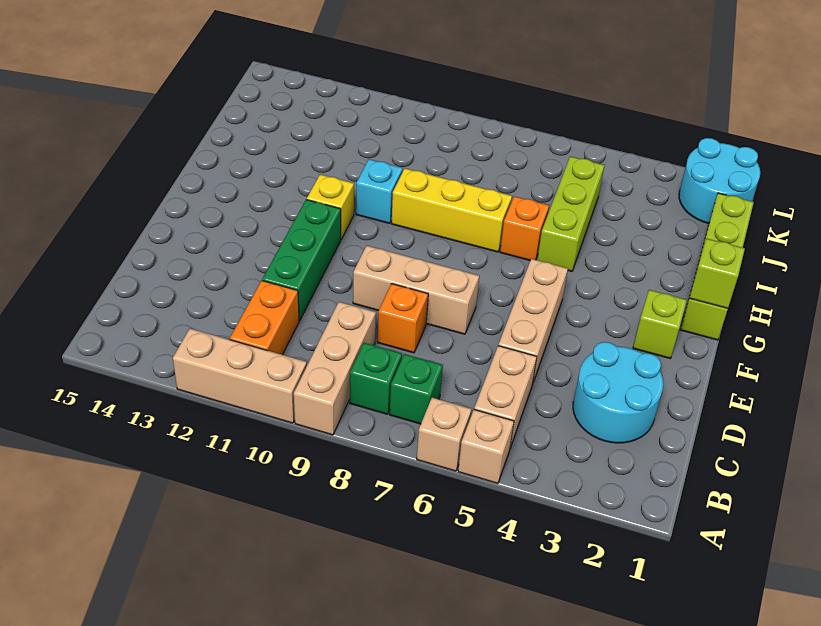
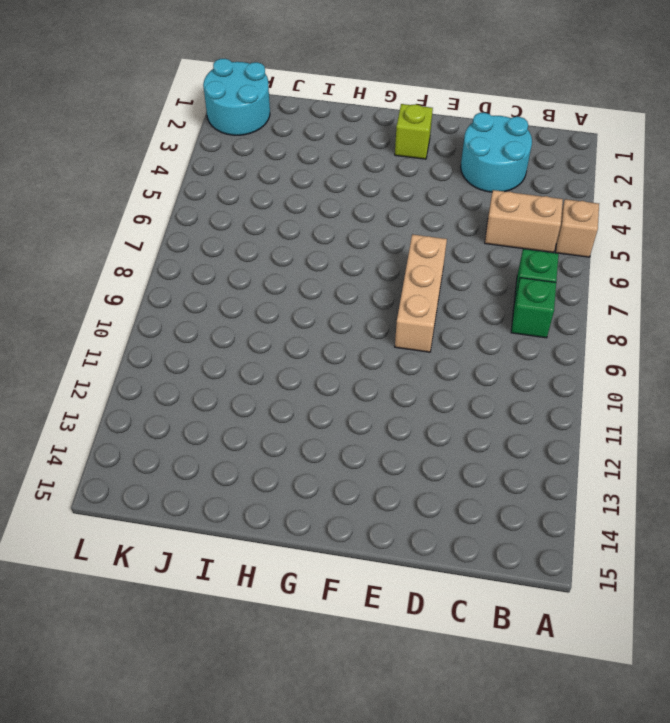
none -> tan 1x1 brick [417,398,472,471]
none -> tan 1x3 brick [294,302,376,435]
none -> tan 1x3 brick [173,329,307,423]

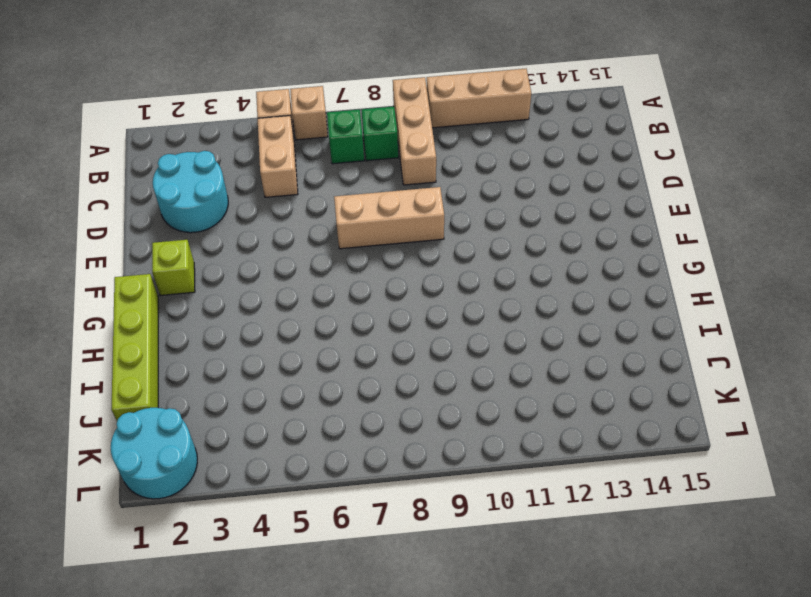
none -> orange 1x2 brick [230,281,299,355]
none -> tan 1x3 brick [498,259,568,384]
none -> orange 1x1 brick [378,284,428,353]

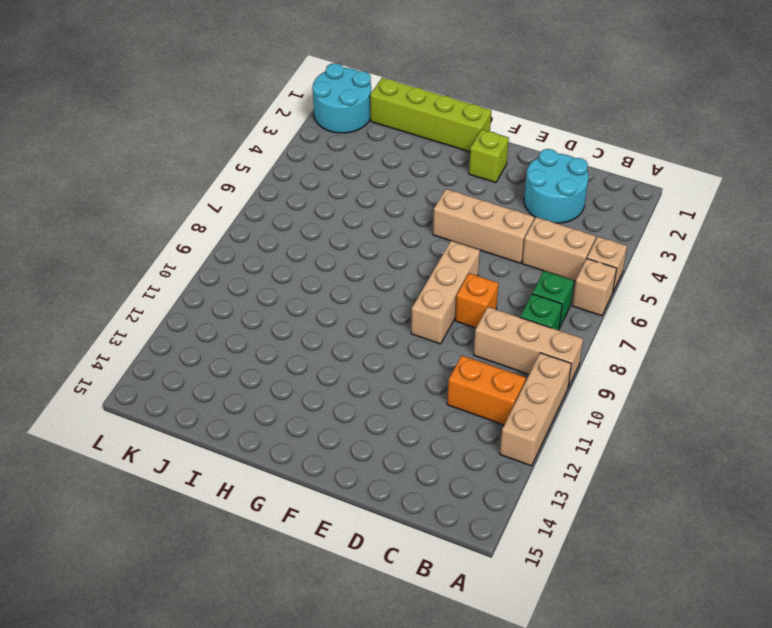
none -> green 1x3 brick [262,199,341,321]
none -> yellow 1x1 brick [307,174,354,239]
none -> lime 1x3 brick [537,156,604,271]

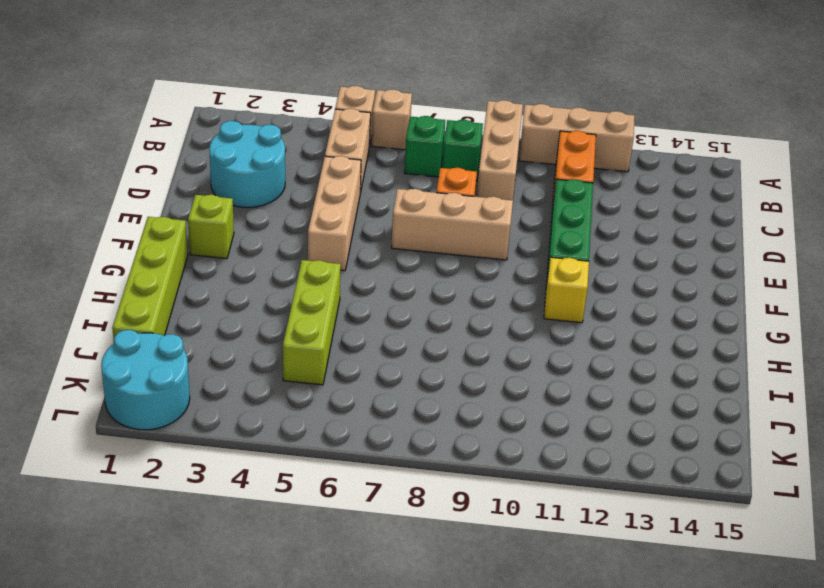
none -> orange 1x1 brick [500,196,549,260]
none -> yellow 1x3 brick [392,168,512,252]
none -> cyan 1x1 brick [356,159,403,224]

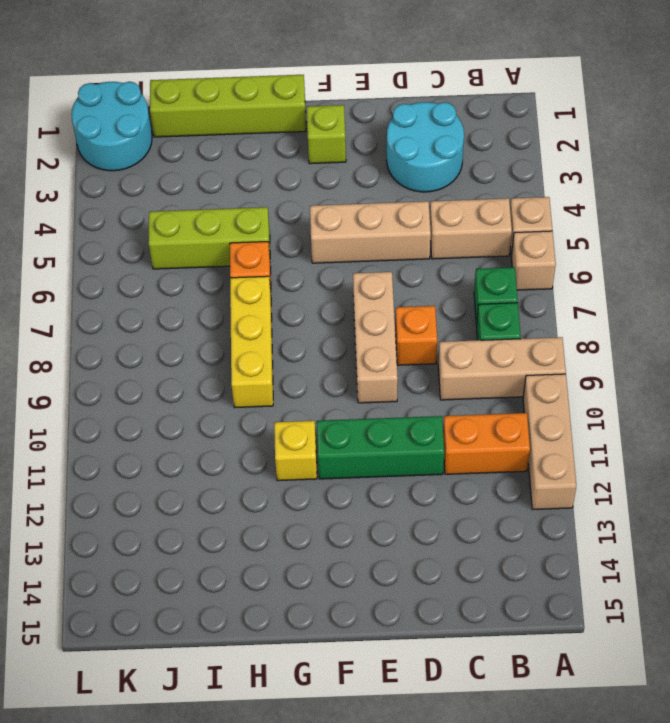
none -> cyan 1x1 brick [356,159,403,224]
none -> lime 1x1 brick [689,238,745,309]

